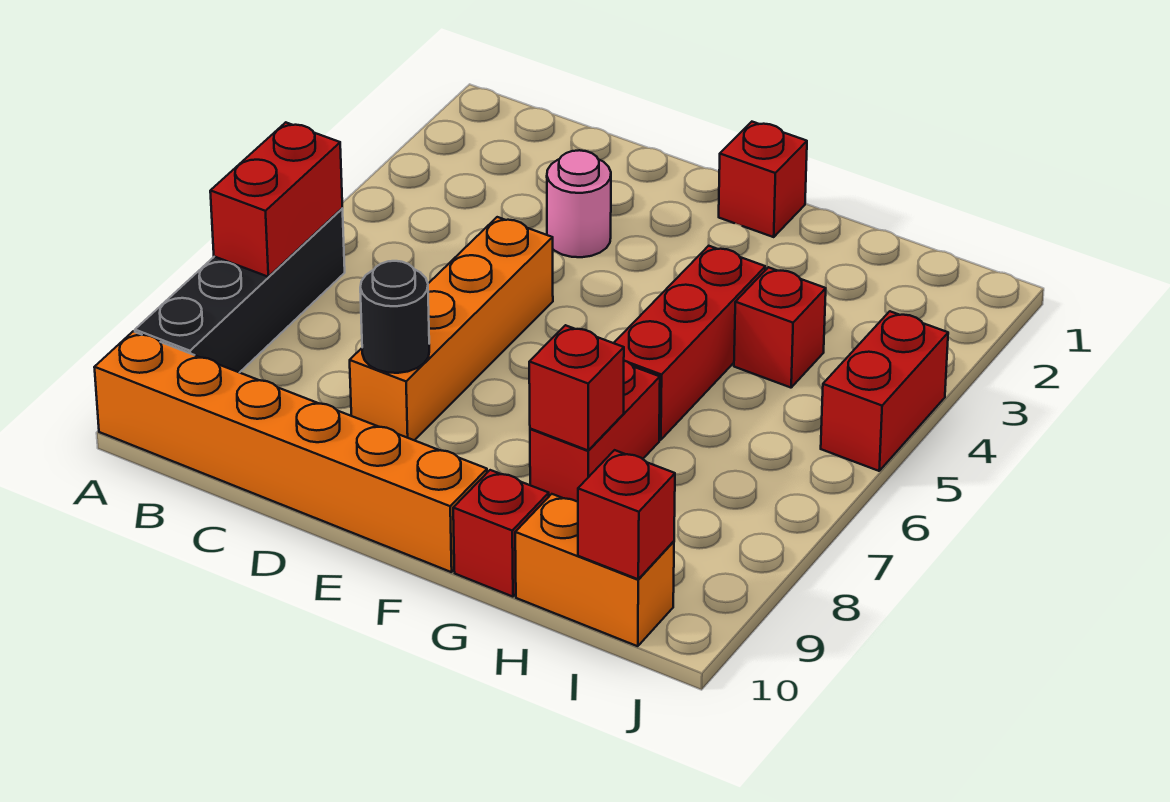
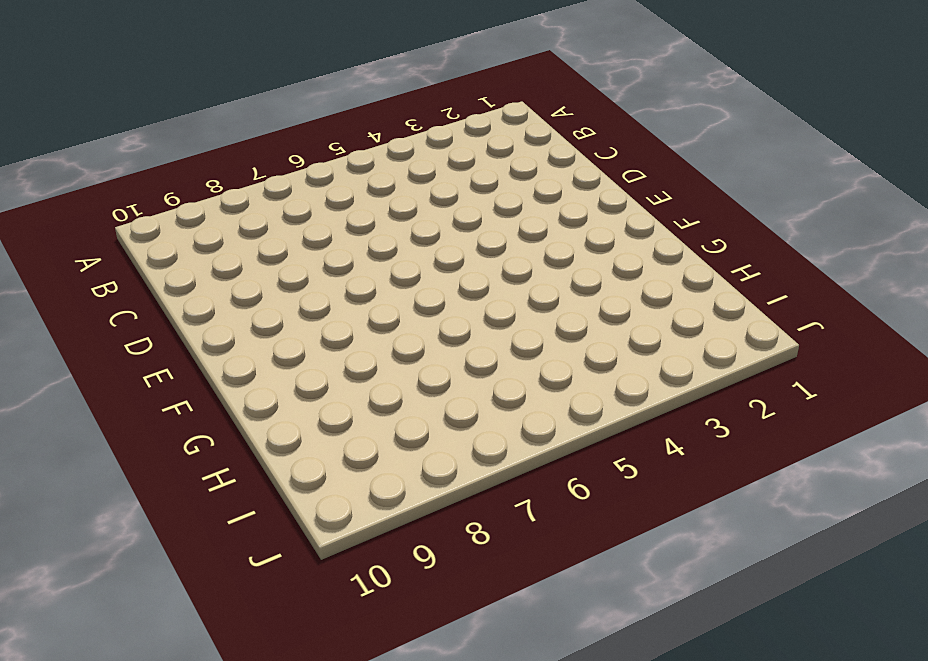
none -> black 1x4 brick [135,209,345,373]
none -> orange 1x6 brick [94,331,487,572]
none -> pink 1x1 round brick [547,150,611,257]

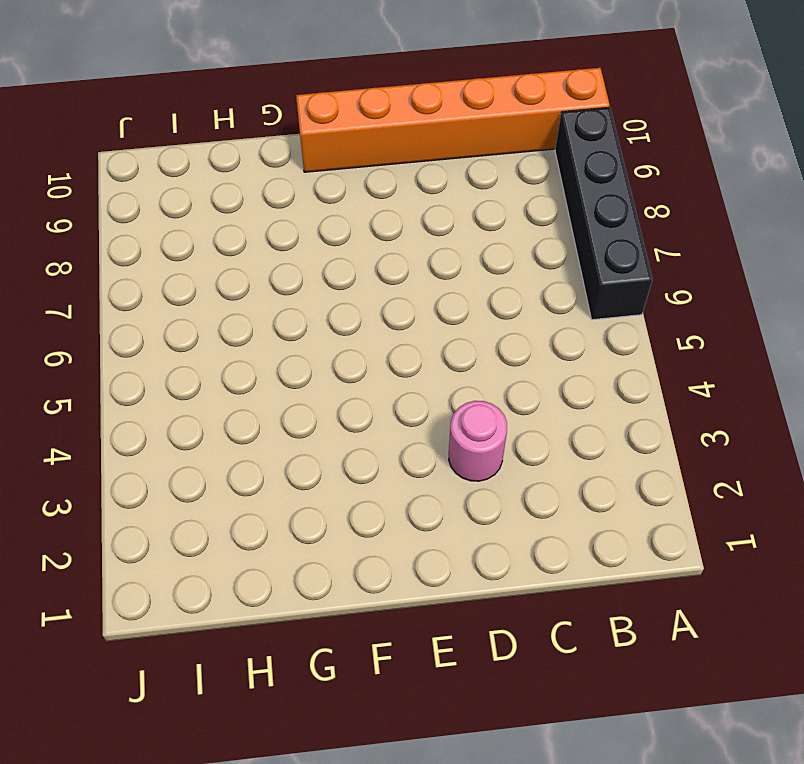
none -> orange 1x4 brick [350,217,553,440]
none -> red 1x1 brick [719,122,807,237]
none -> red 1x3 brick [614,246,765,440]

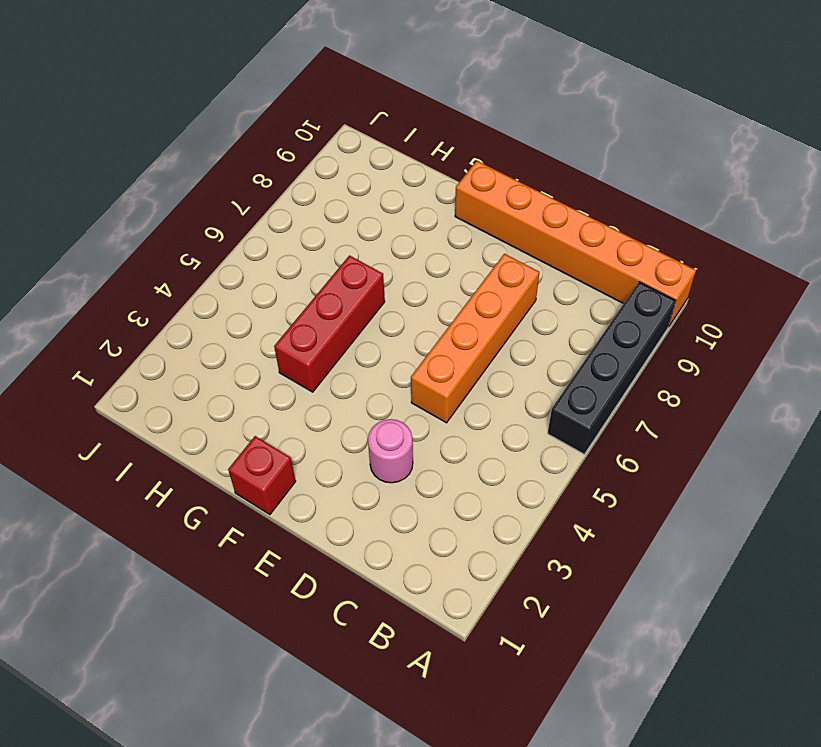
none -> red 1x2 brick [530,361,660,502]
none -> red 1x1 brick [453,470,549,597]
none -> red 1x1 brick [734,267,826,388]

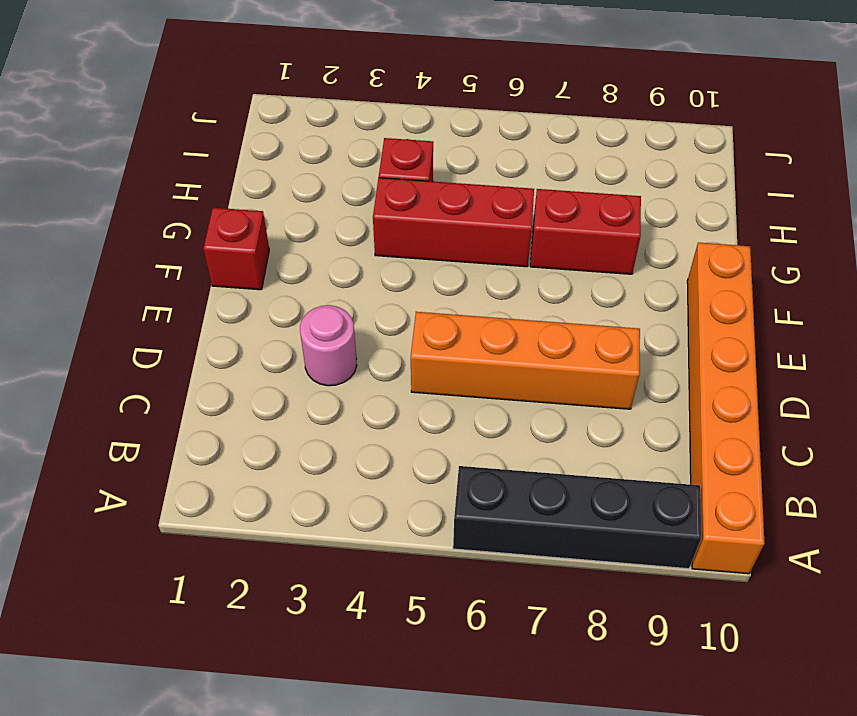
none -> red 1x1 brick [453,470,549,597]
none -> orange 1x2 brick [515,494,674,646]
none -> red 1x2 brick [821,311,948,471]

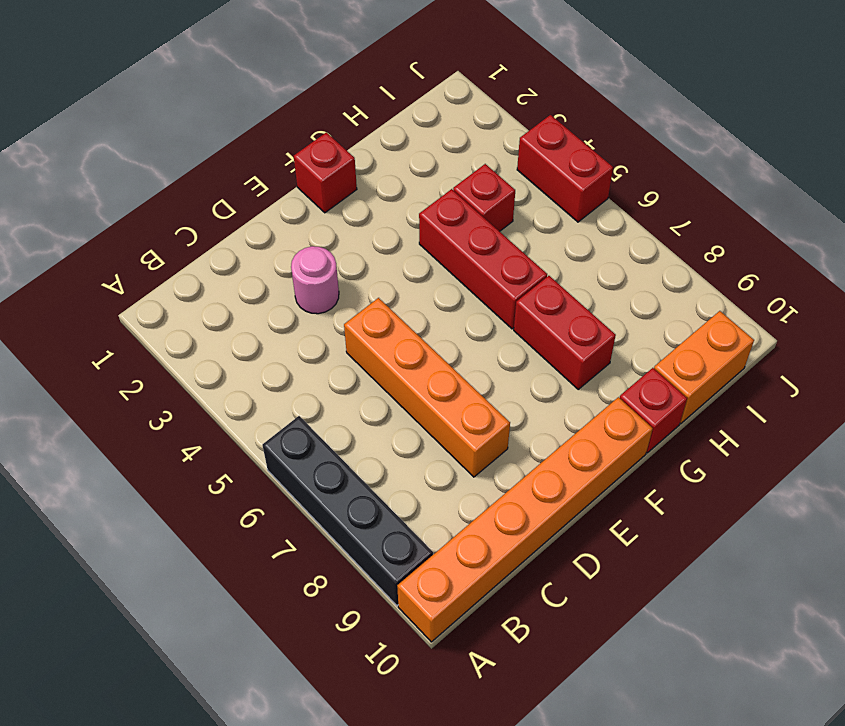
none -> red 1x2 brick [210,122,342,277]
none -> black 1x1 round brick [360,261,429,373]
none -> red 1x1 brick [529,325,624,450]

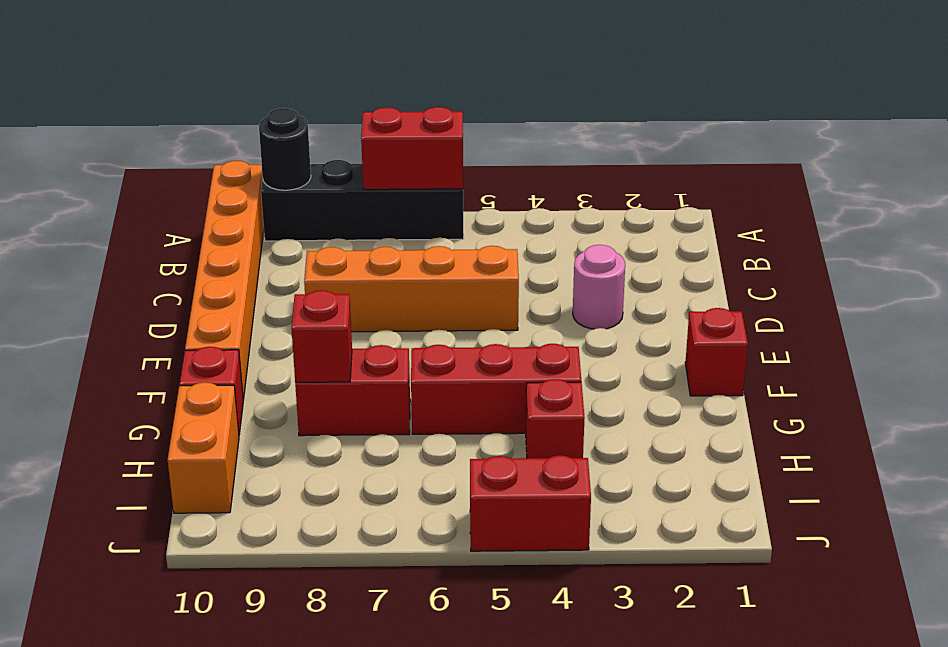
black 1x1 round brick [259,108,311,190] -> black 1x1 round brick moved to [360,261,429,373]
none -> red 1x1 brick [578,450,675,579]

